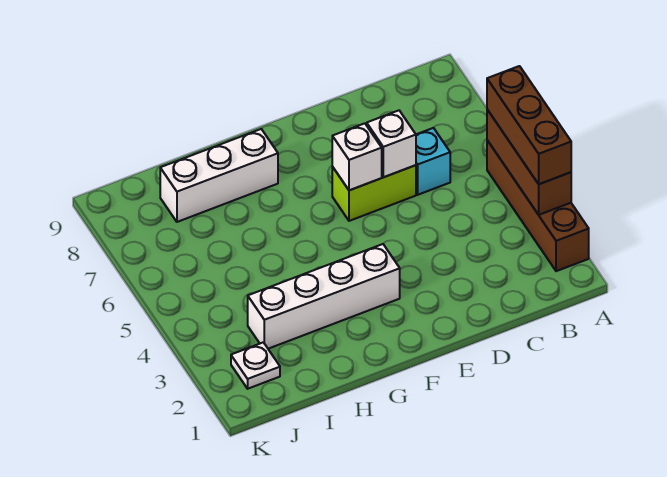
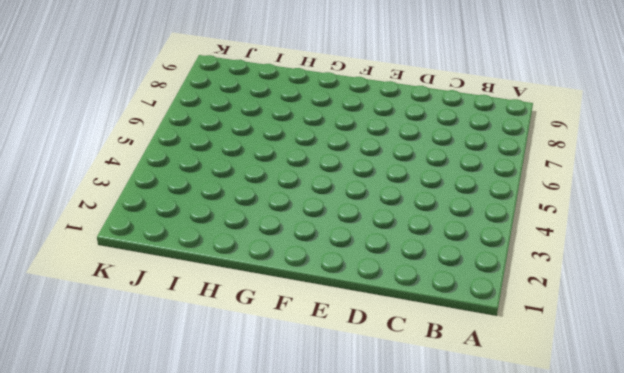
none -> brown 1x4 brick [487,140,589,271]
none -> cyan 1x1 brick [416,128,450,195]

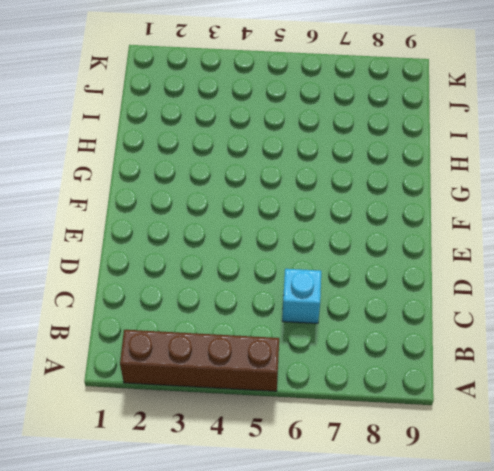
none -> lime 1x2 brick [332,165,416,221]
none -> white 1x4 brick [248,244,400,349]

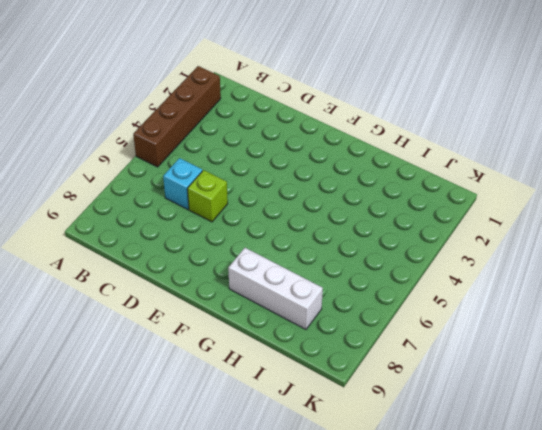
lime 1x1 brick [187,170,228,222] -> lime 1x2 brick [332,165,416,221]
none -> white 1x4 brick [248,244,400,349]
none -> white 1x1 plate [231,342,280,389]

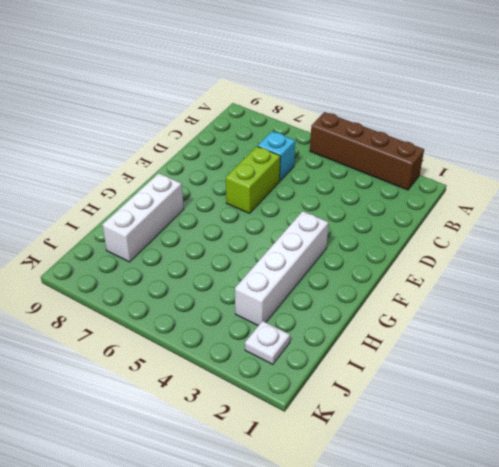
none -> brown 1x3 brick [487,110,571,215]
none -> white 1x1 brick [367,110,416,177]

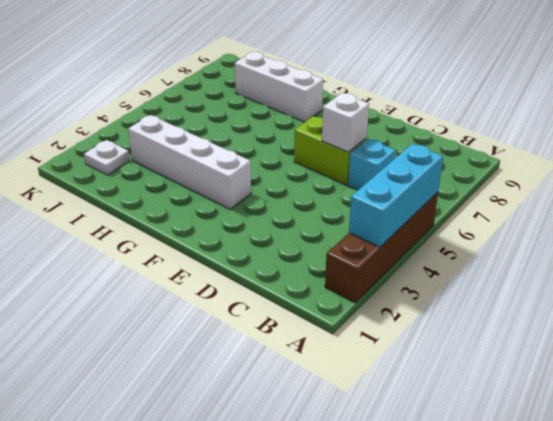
cyan 1x3 brick [349,144,443,247] -> brown 1x3 brick [487,110,571,215]
none -> white 1x1 brick [332,123,382,190]
none -> brown 1x3 brick [487,66,571,184]

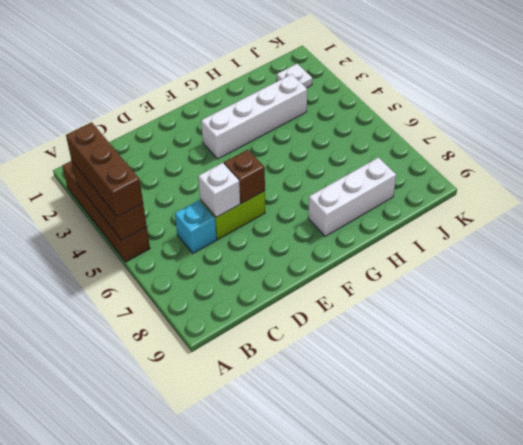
brown 1x1 brick [224,150,265,203] -> white 1x1 brick [332,123,382,190]

